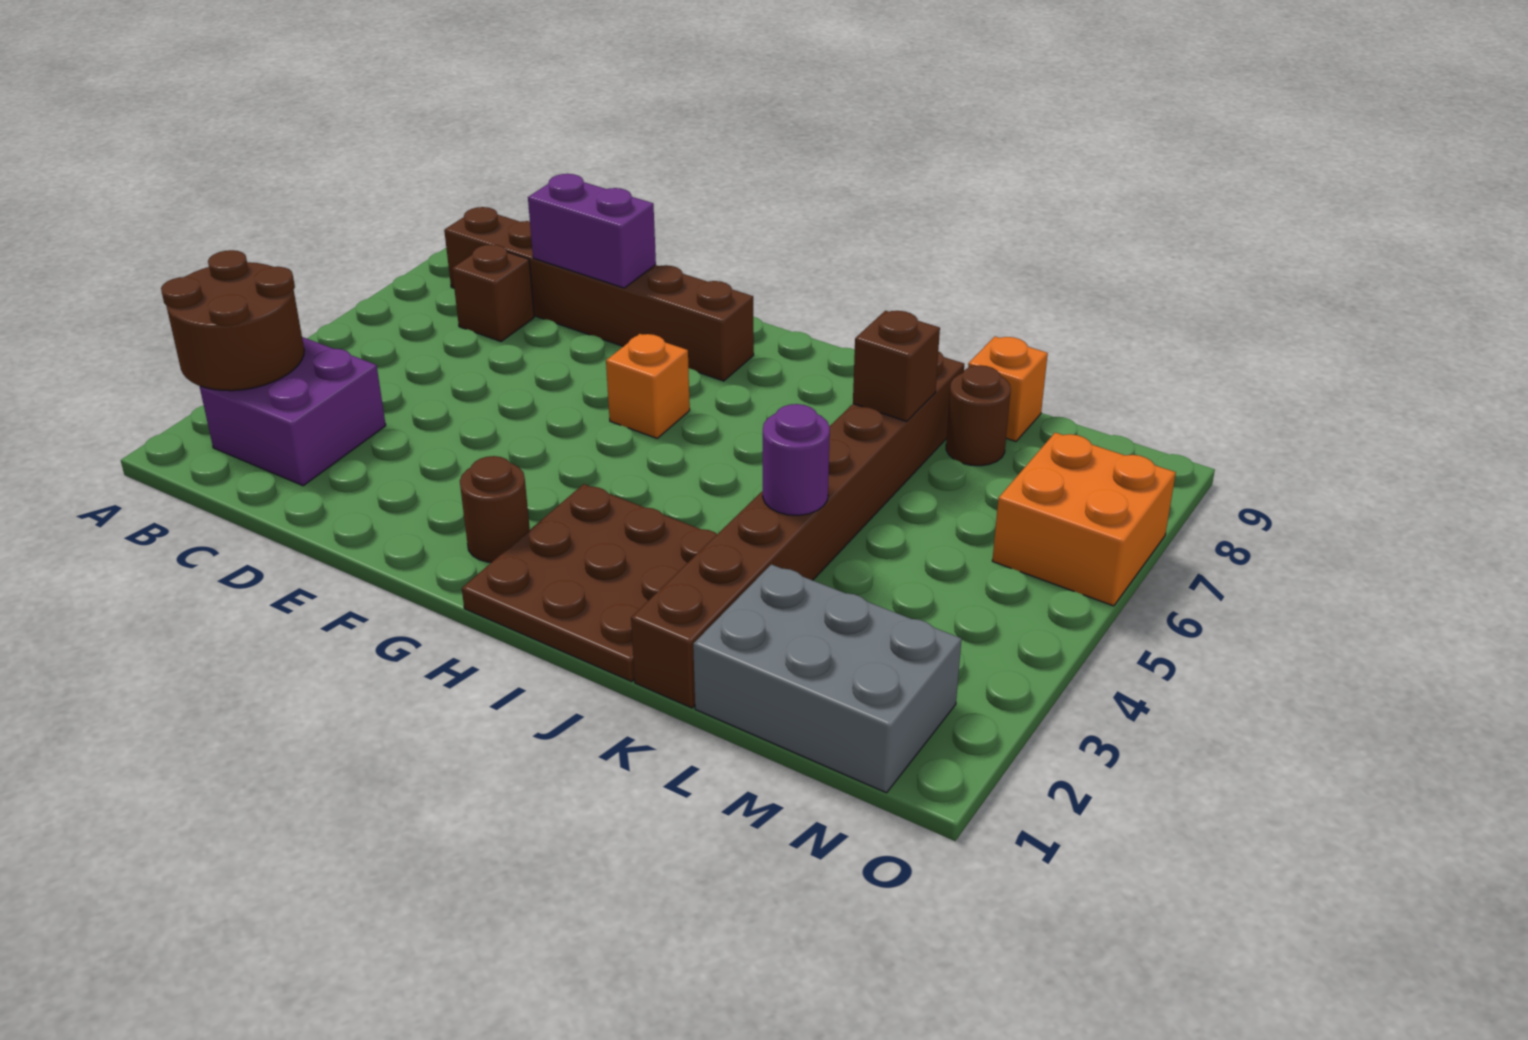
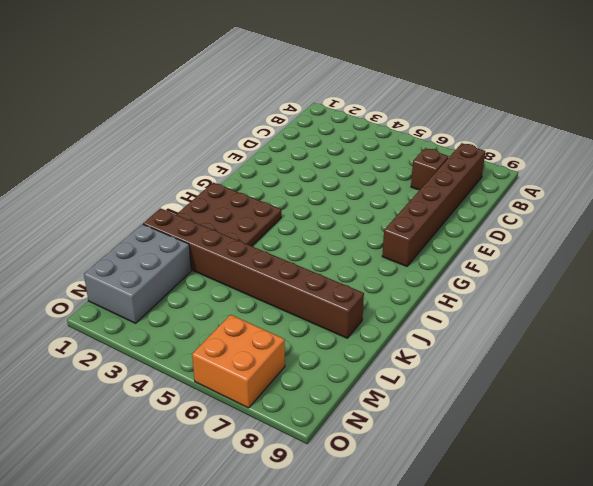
none -> purple 2x2 brick [200,337,386,486]
none -> brown 1x1 round brick [460,456,530,562]
none -> orange 1x1 brick [606,334,690,438]

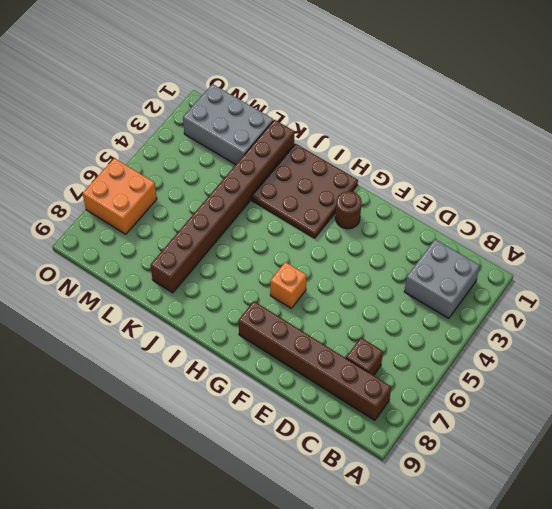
grey 2x2 brick [404,239,480,319] -> purple 2x2 brick [200,337,386,486]
none -> brown 1x1 round brick [946,365,1011,466]
none -> orange 1x1 brick [968,337,1048,441]
none -> brown 2x2 round brick [161,250,304,391]

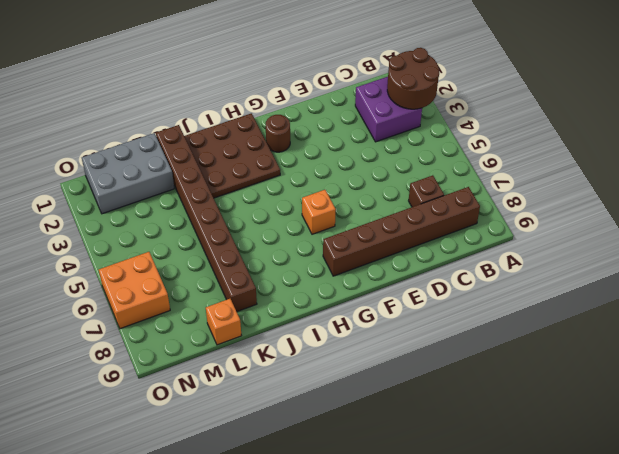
none -> brown 1x1 round brick [946,365,1011,466]
none -> purple 1x2 brick [528,174,656,288]
none -> purple 1x1 round brick [763,404,830,515]

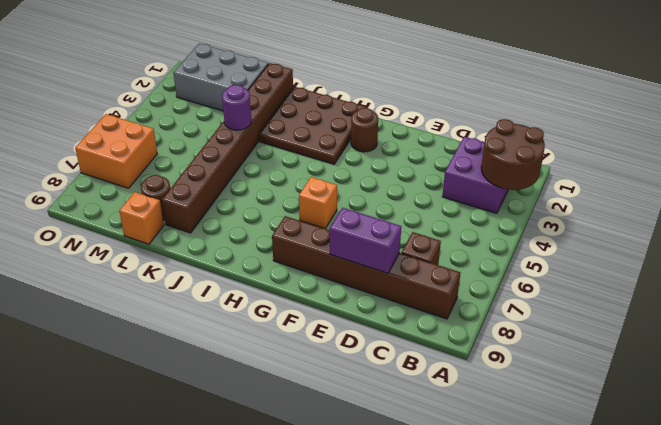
none -> brown 1x1 brick [853,311,940,421]

